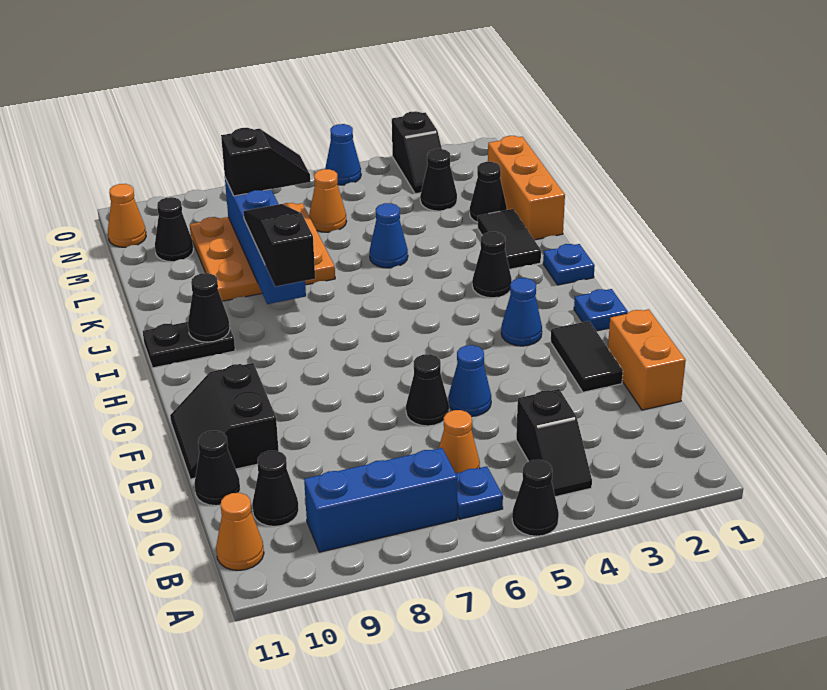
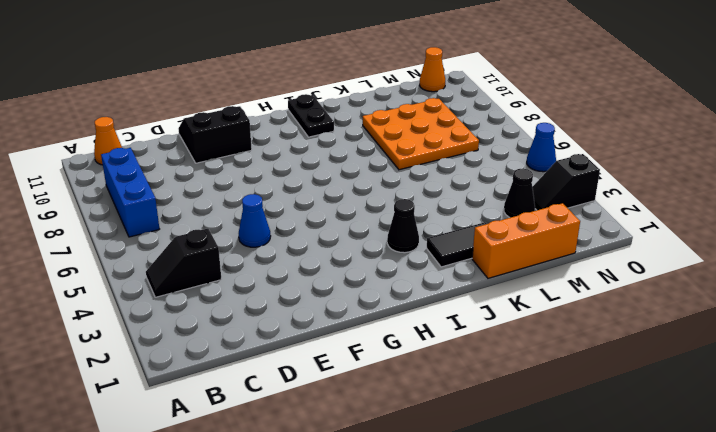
none -> black 1x1 cone [512,460,559,536]
none -> blue 1x1 plate [456,466,503,519]
none -> orange 1x1 cone [439,410,480,473]
none -> black 1x1 cone [252,451,299,526]

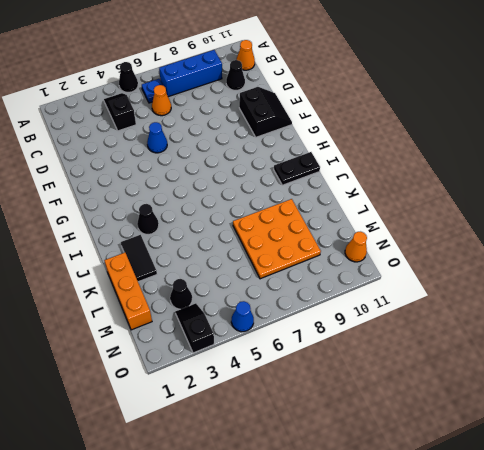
none -> orange 1x2 brick [608,309,686,410]
none -> black 1x1 cone [194,431,240,506]
none -> black 1x2 tile [551,321,623,392]
none -> black 1x1 cone [406,354,449,426]

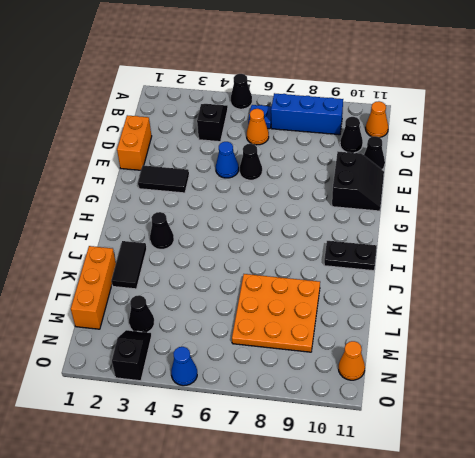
black 1x2 tile [138,165,189,193] -> black 1x2 tile turned to [551,321,623,392]
none -> blue 1x1 plate [574,289,628,331]
none -> blue 1x1 cone [501,278,542,346]
none -> blue 1x1 plate [543,244,595,285]
none -> blue 1x1 cone [369,203,408,268]

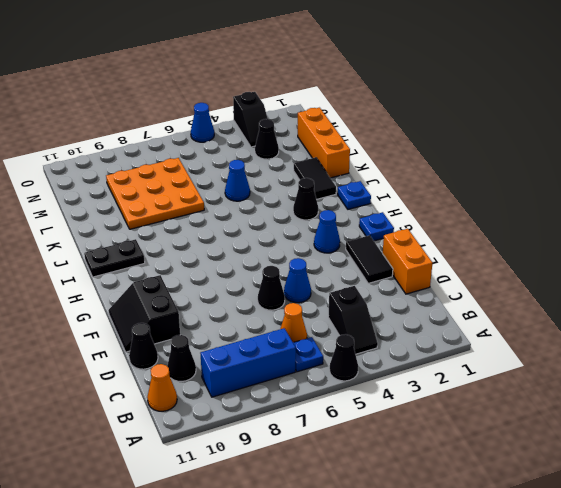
none -> black 1x1 cone [470,162,507,223]
none -> orange 1x1 cone [309,169,347,232]
none -> black 1x1 cone [155,197,193,262]
none -> orange 1x1 cone [108,184,146,247]

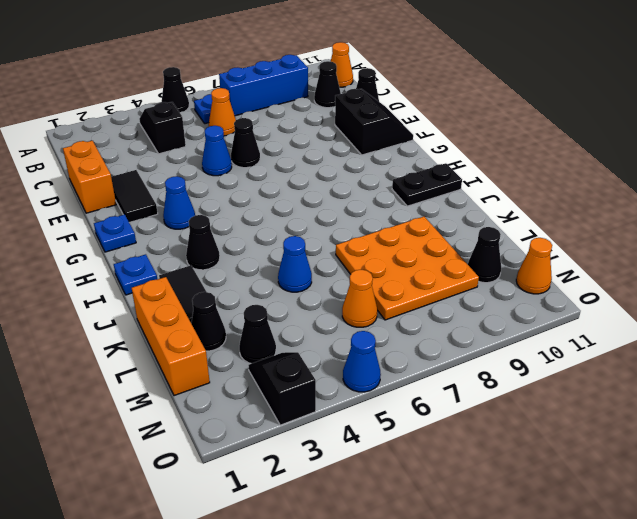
none -> black 1x1 cone [188,273,230,342]
none -> blue 1x4 brick [225,178,306,304]
none -> black 1x3 slope [243,204,315,287]
none -> black 1x2 slope [221,128,310,196]

